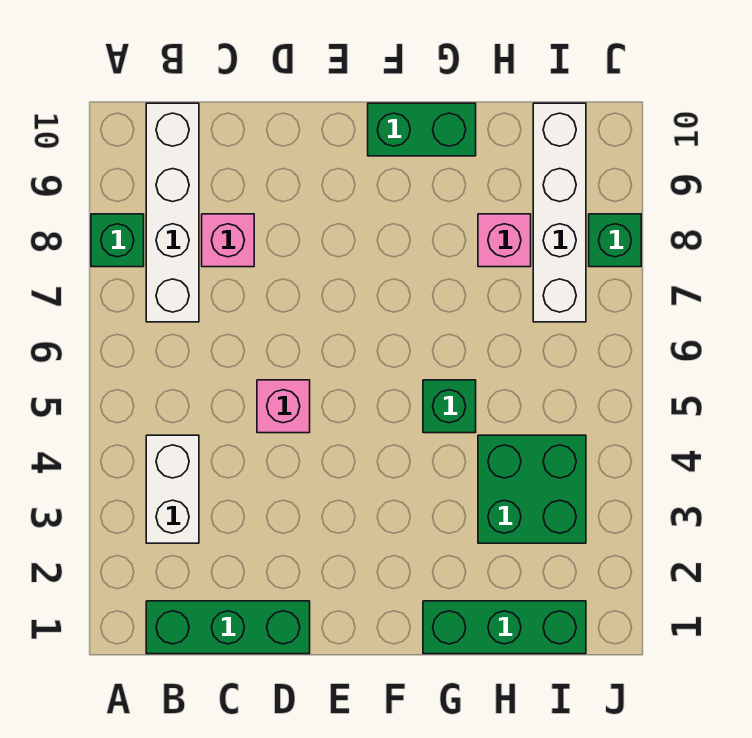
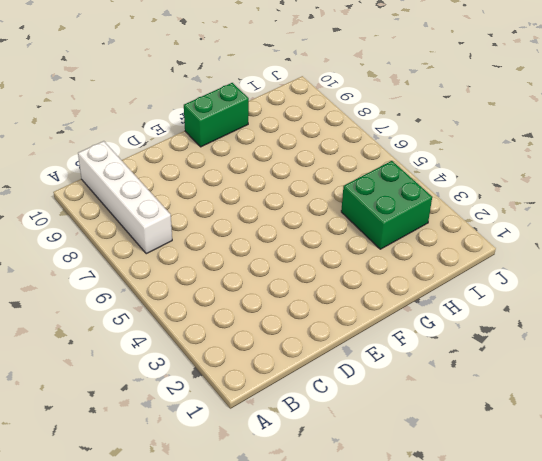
none -> green 1x1 brick [91,214,144,267]
none -> green 1x3 brick [146,601,310,654]
none -> white 1x2 brick [146,435,199,543]

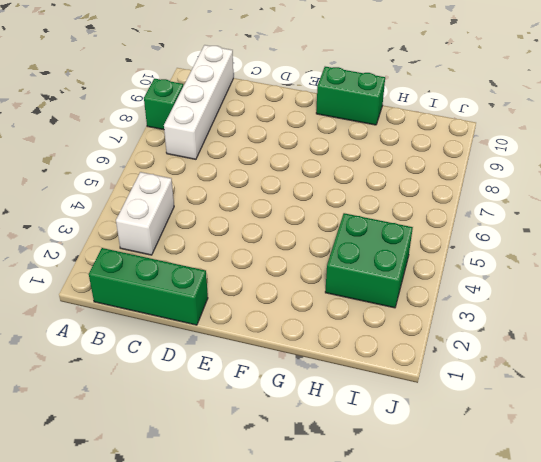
none -> pink 1x1 brick [202,214,254,267]
none -> pink 1x1 brick [257,380,310,433]
none -> green 1x3 brick [423,601,586,654]

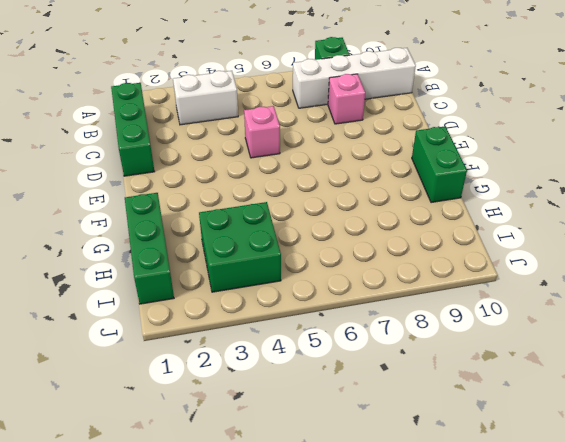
none -> green 1x1 brick [423,380,476,433]
none -> pink 1x1 brick [478,214,531,267]
none -> white 1x4 brick [533,103,586,322]

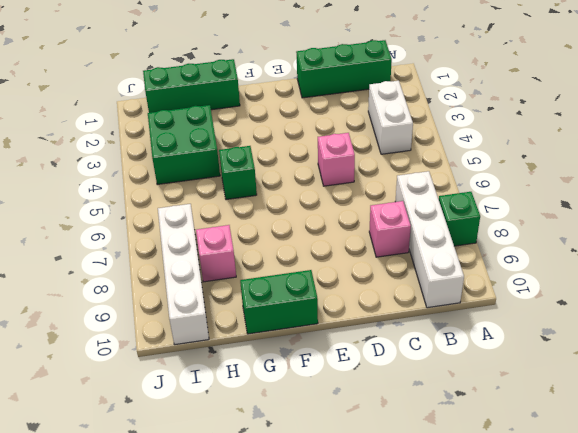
none -> green 1x1 brick [589,214,641,267]

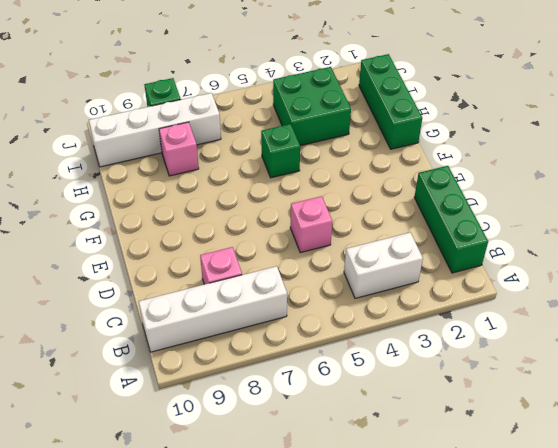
none -> green 1x1 brick [91,214,144,267]
none -> green 1x2 brick [368,103,476,156]

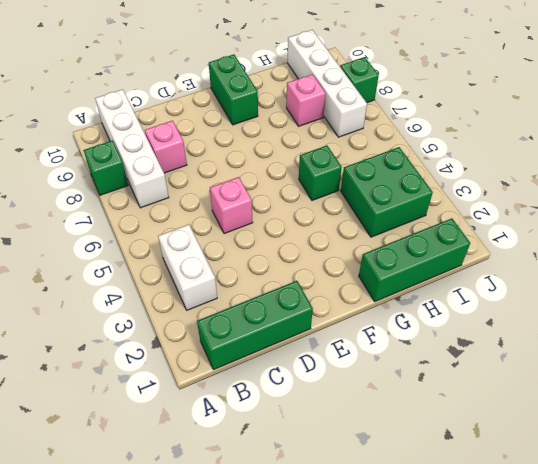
green 1x2 brick [209,55,258,125] -> green 1x2 brick turned to [368,103,476,156]

